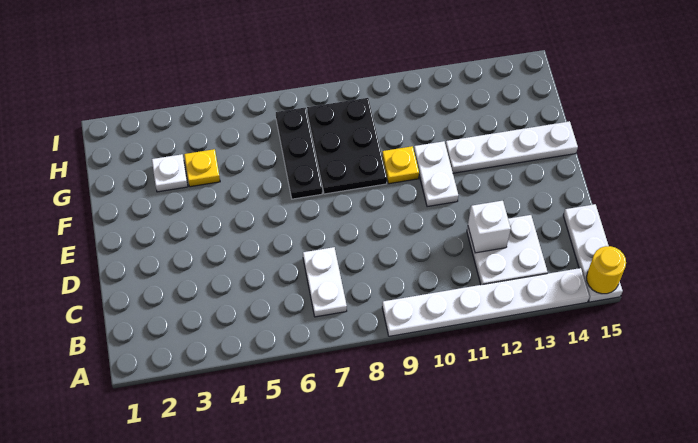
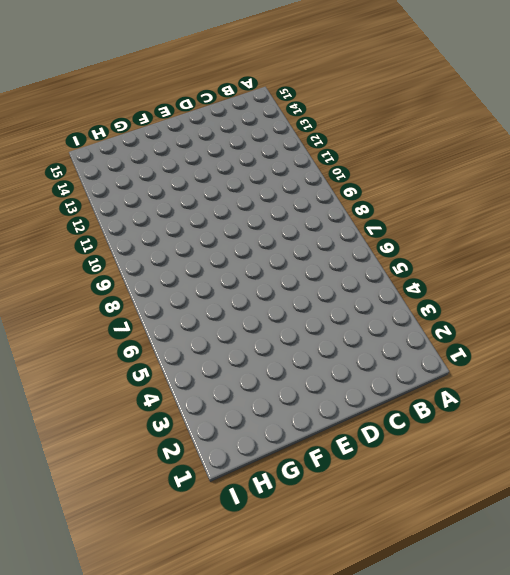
none -> white 1x6 plate [382,268,590,336]
none -> white 1x3 plate [563,204,623,302]
none -> white 1x2 plate [303,247,347,317]

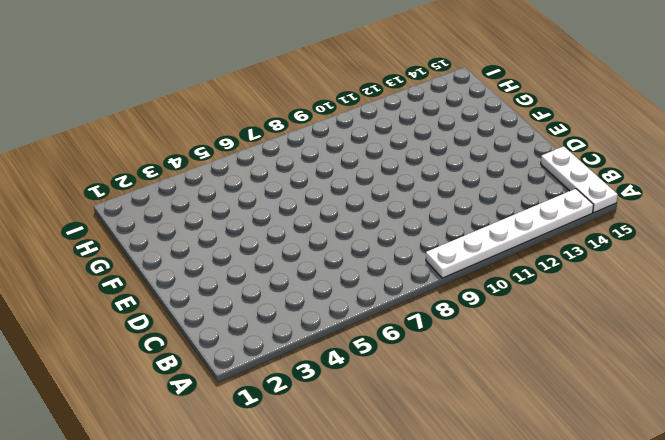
none -> white 1x2 plate [303,247,347,317]
none -> white 2x2 plate [467,215,548,285]
none -> white 1x2 plate [414,141,458,207]

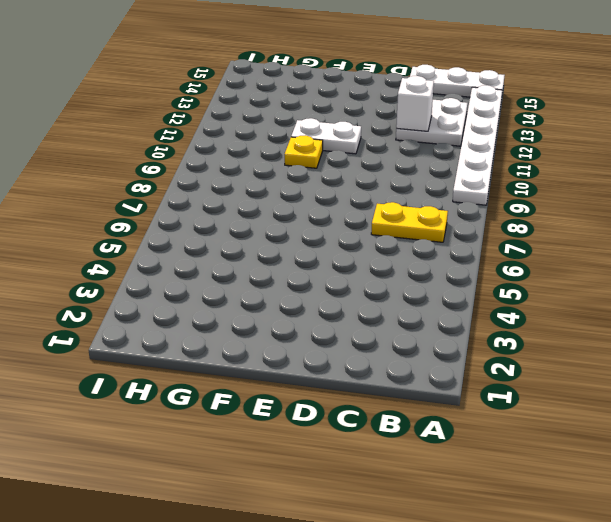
yellow 1x2 plate [371,202,448,242] -> white 1x2 plate [303,247,347,317]
none -> black 1x3 plate [276,108,322,199]
none -> black 2x3 plate [307,98,387,194]
none -> white 1x4 plate [445,121,578,173]

